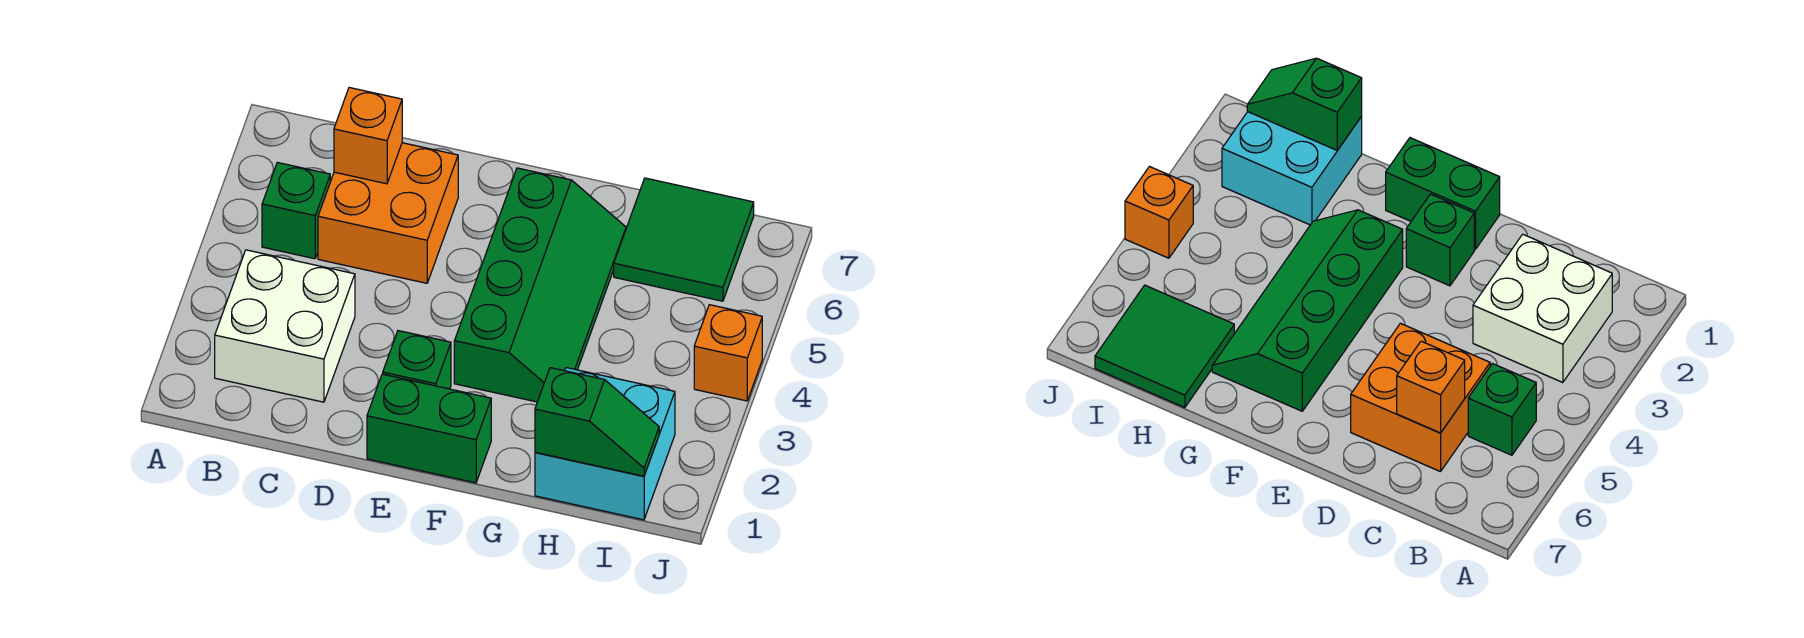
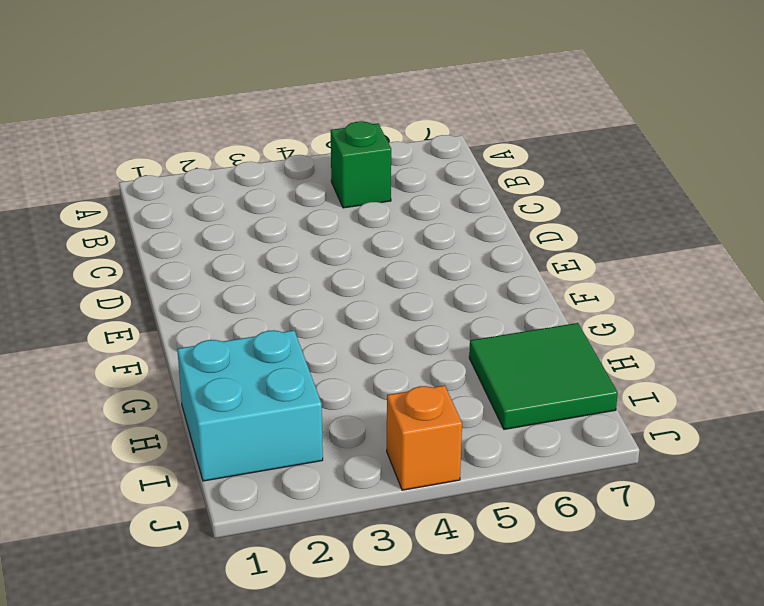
none -> white 2x2 brick [215,250,355,402]
none -> orange 2x2 brick [318,143,458,283]

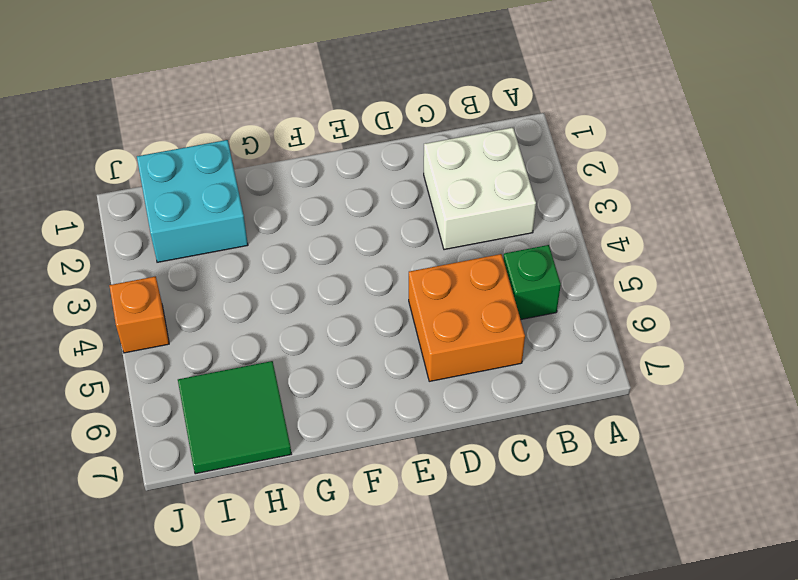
none -> green 1x2 brick [367,374,491,483]
none -> green 1x1 brick [383,331,451,389]

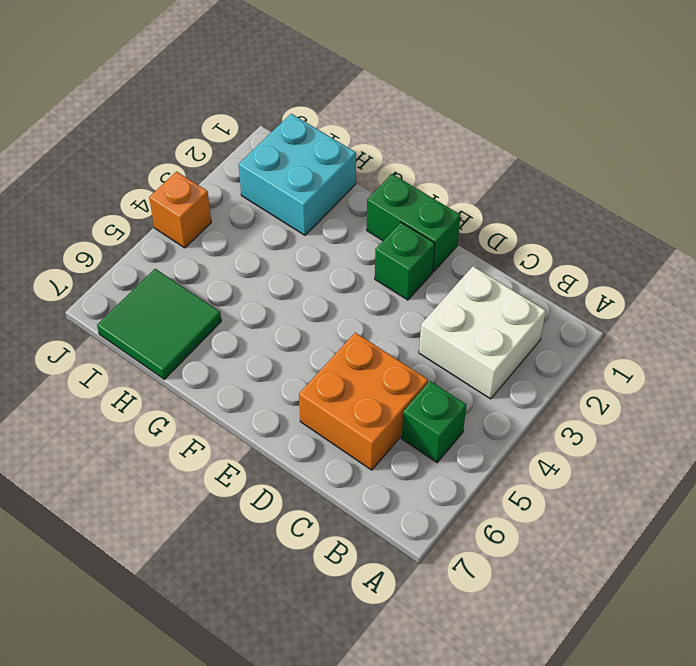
none -> green 2x4 slope [454,168,626,402]
none -> orange 1x1 brick [334,88,402,184]

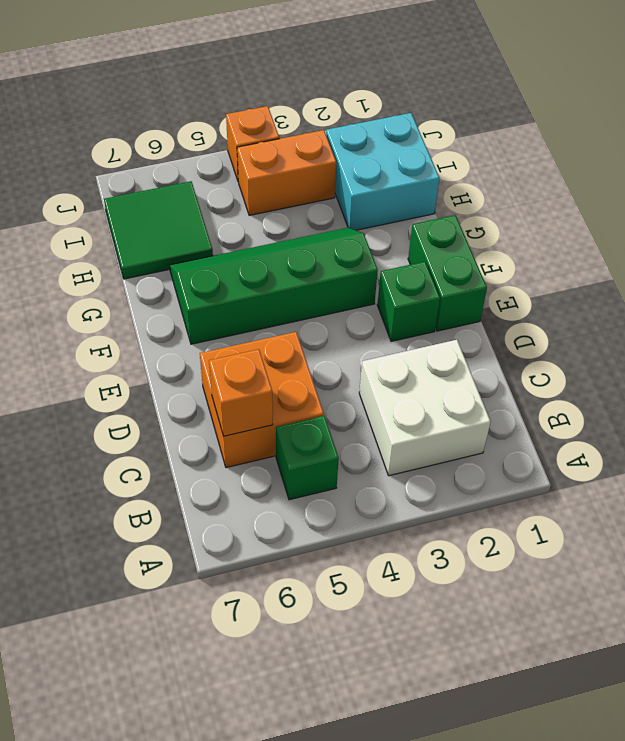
orange 1x2 brick [237,130,336,215] -> none
none -> green 1x2 slope [535,368,659,476]

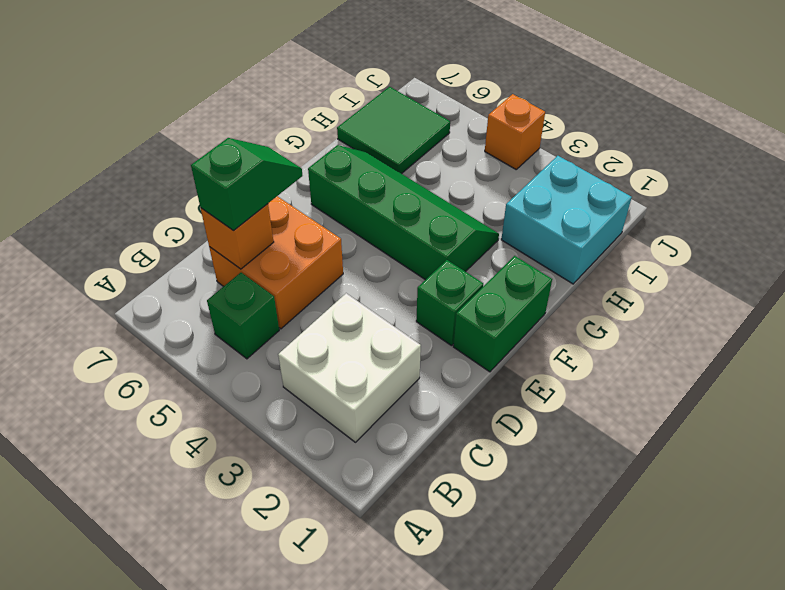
green 1x2 slope [191,138,302,231] -> green 1x2 slope moved to [535,368,659,476]

